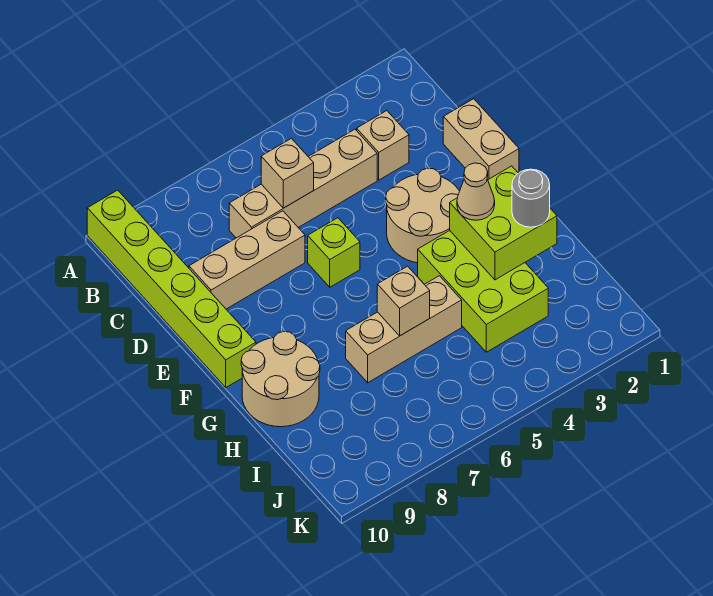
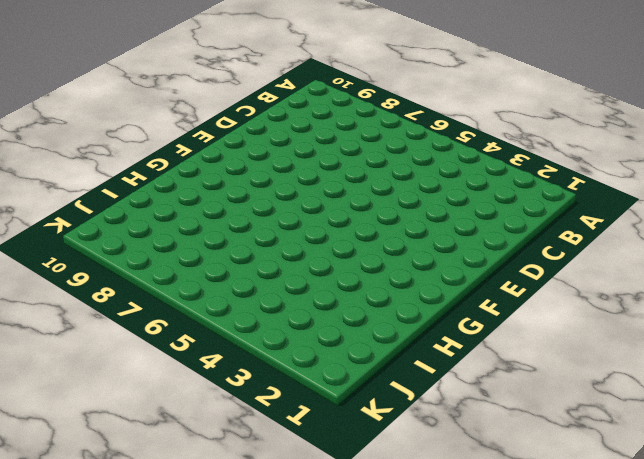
none -> lime 1x6 brick [87,190,256,387]
none -> tan 1x1 brick [357,111,409,180]
none -> tan 1x4 brick [229,129,377,238]

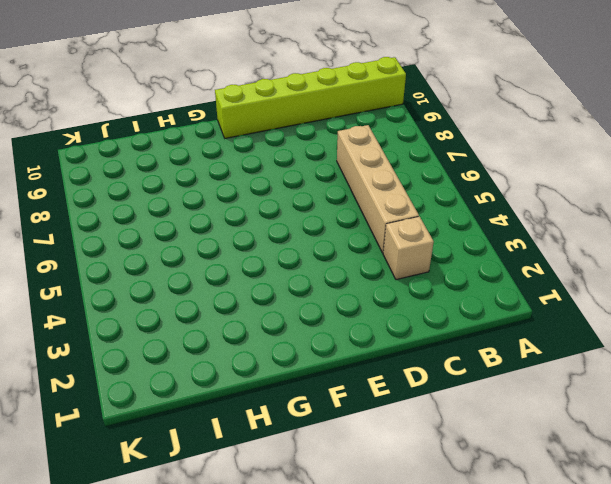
none -> tan 1x2 brick [443,99,519,179]
none -> tan 1x3 brick [189,211,305,309]
none -> tan 2x2 round brick [386,168,460,263]

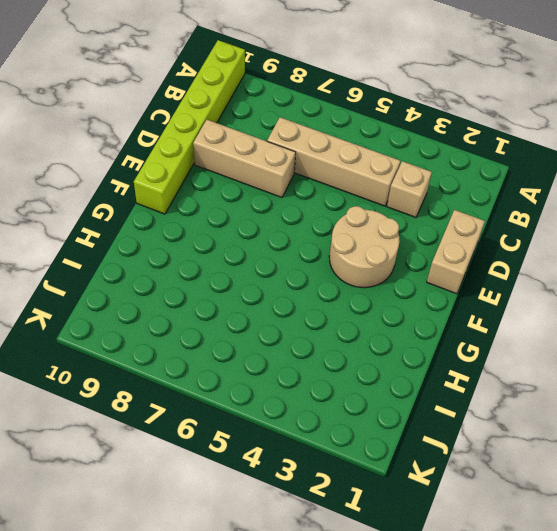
none -> lime 1x1 brick [308,218,360,287]
none -> lime 2x3 brick [418,231,548,352]
none -> tan 2x2 round brick [241,331,320,427]

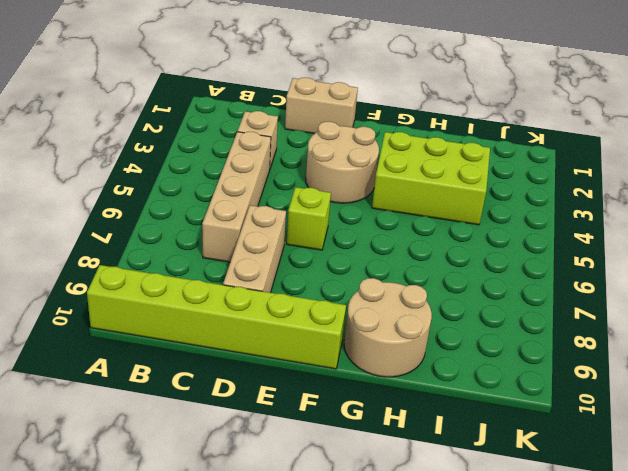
none -> tan 1x3 brick [346,276,462,383]
none -> tan 1x1 brick [261,139,314,208]
none -> lime 2x2 brick [450,166,557,280]

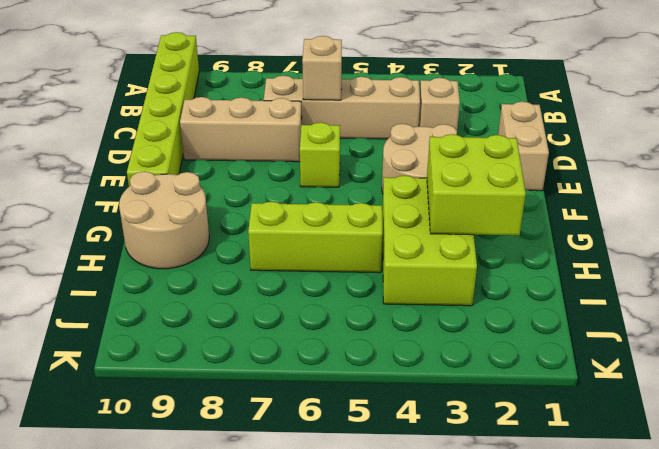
lime 1x3 brick [248,202,383,273] -> tan 1x3 brick [346,276,462,383]
none -> tan 1x1 brick [377,266,430,336]
none -> tan 1x1 cone [457,163,495,220]
none -> grey 1x1 round brick [512,169,550,227]

